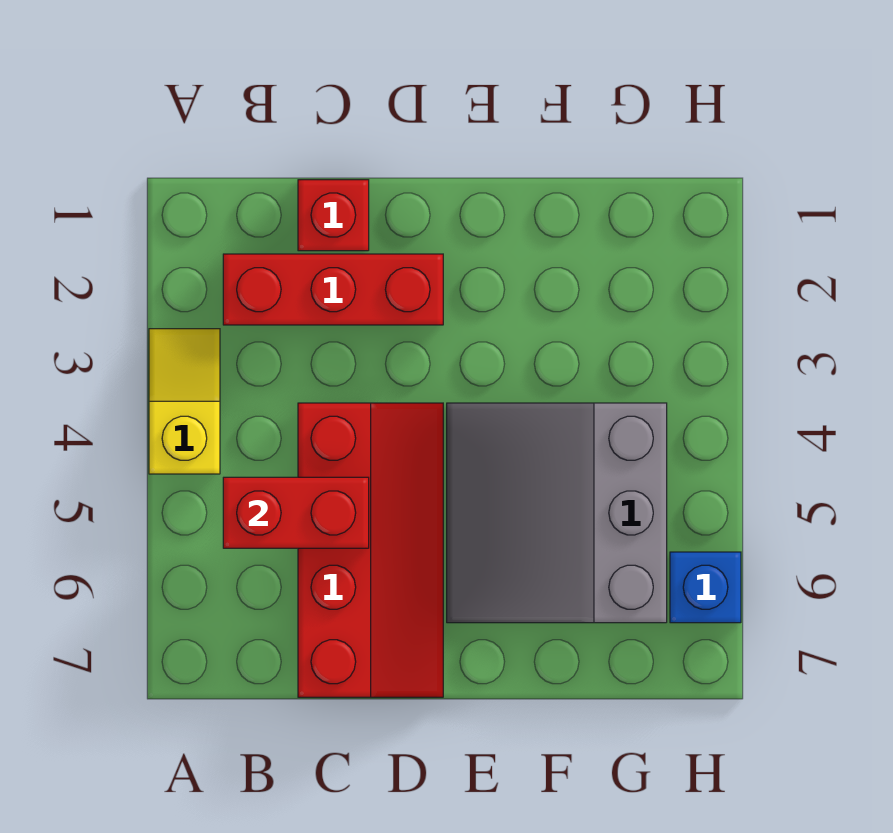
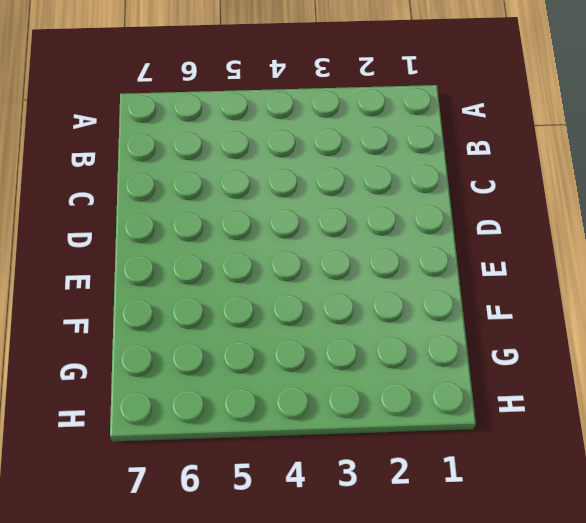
none -> yellow 1x2 slope [149,329,220,474]
none -> red 1x3 brick [223,254,443,325]

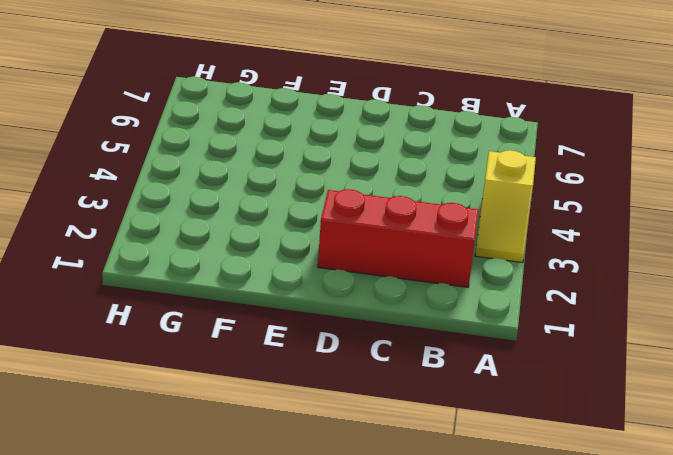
none -> red 1x1 brick [298,180,369,251]
none -> red 2x4 slope [298,403,443,697]

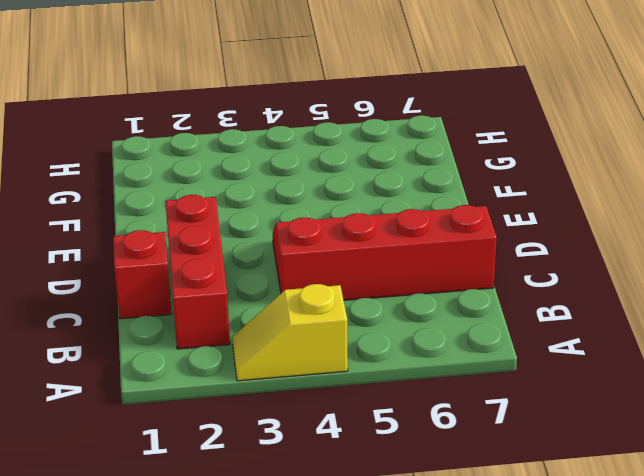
none -> grey 3x3 slope [447,403,667,623]
none -> blue 1x1 brick [670,552,741,623]

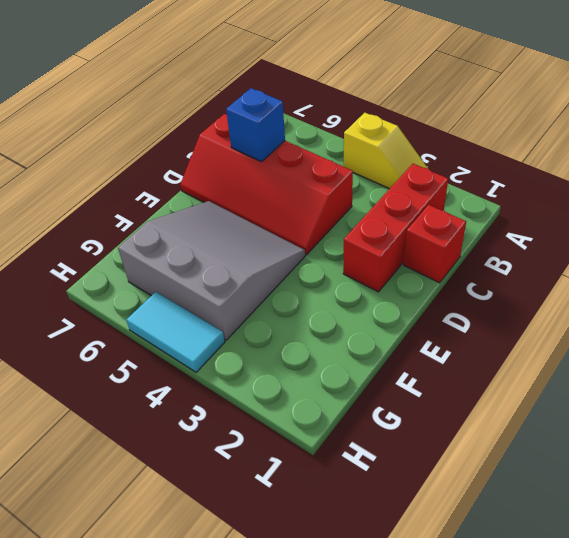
blue 1x1 brick [226,88,285,162] -> blue 1x1 brick moved to [670,552,741,623]
cyan 1x2 tile [126,292,225,372] -> none
none -> red 1x2 brick [223,477,369,548]

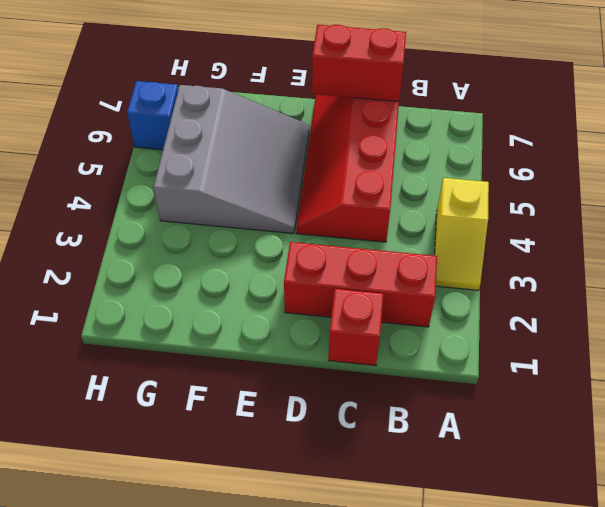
red 1x2 brick [312,25,406,101] -> red 1x2 brick moved to [223,477,369,548]

